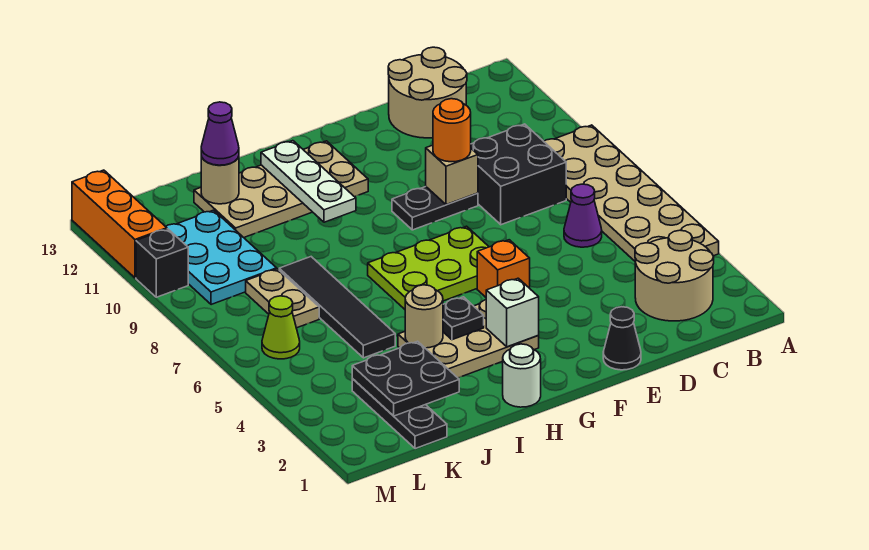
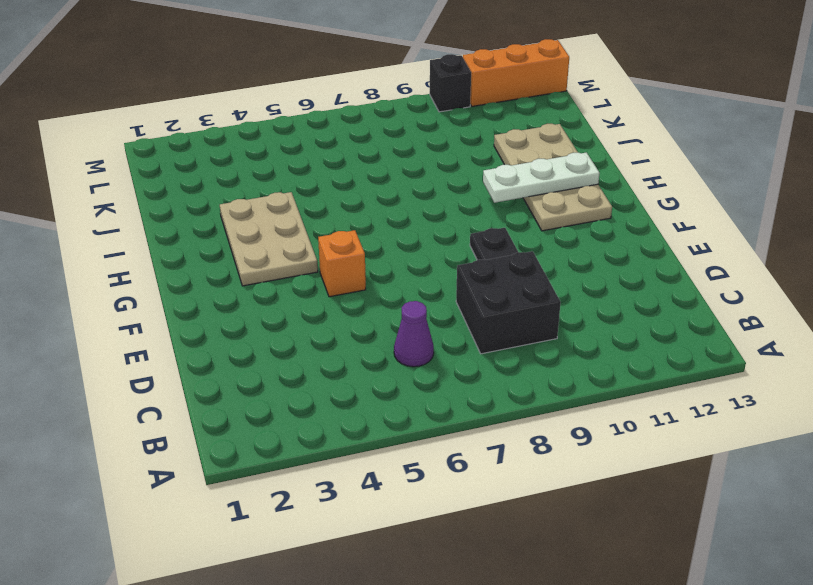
none -> tan 2x6 plate [544,125,719,261]
none -> tan 2x2 round brick [635,230,714,321]
none -> tan 2x2 round brick [388,47,467,138]

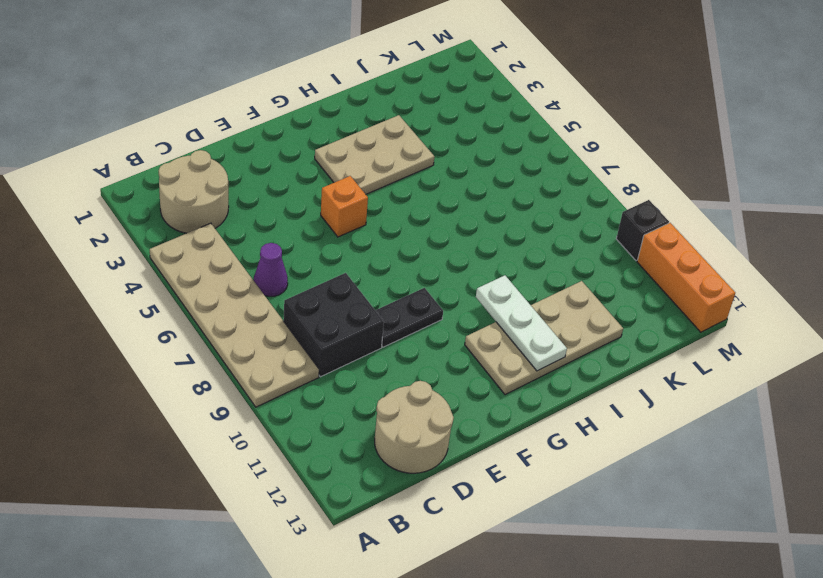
none -> black 1x1 cone [603,307,641,370]
none -> lime 2x3 plate [368,226,489,309]
none -> white 1x1 round brick [503,344,541,407]

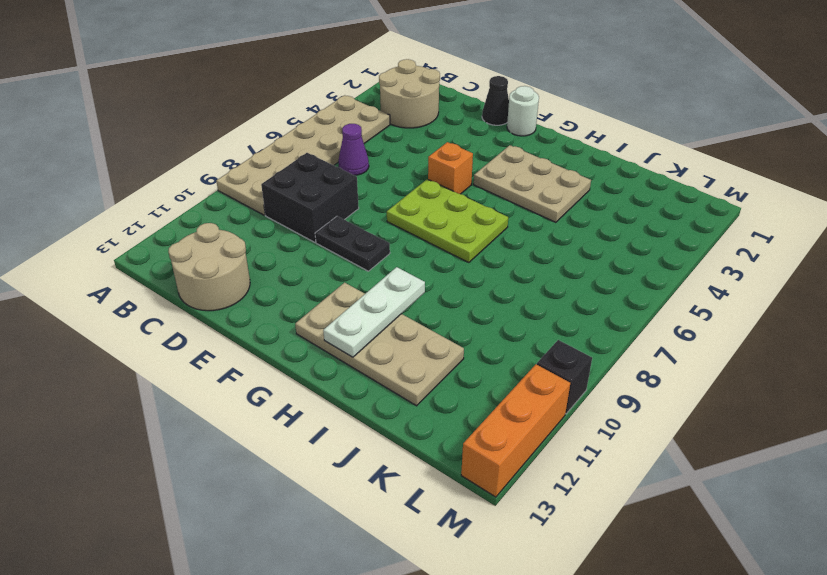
white 1x1 round brick [507,86,539,136] -> white 1x1 round brick moved to [503,344,541,407]
none -> black 1x4 tile [279,257,395,358]
none -> black 1x3 plate [352,379,447,449]
none -> tan 1x2 plate [246,269,319,328]

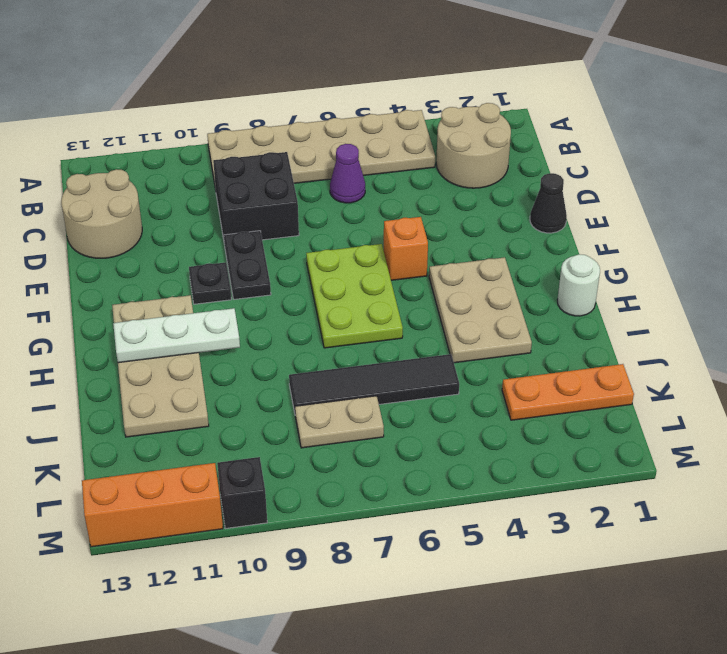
black 1x1 plate [189,262,231,304] -> black 1x1 plate moved to [443,297,484,340]
orange 1x3 plate [502,364,634,420] -> black 1x3 plate [352,379,447,449]
none -> cyan 2x3 plate [166,210,277,305]
none -> lime 1x1 cone [262,296,300,359]
none -> tan 1x1 brick [426,145,478,205]

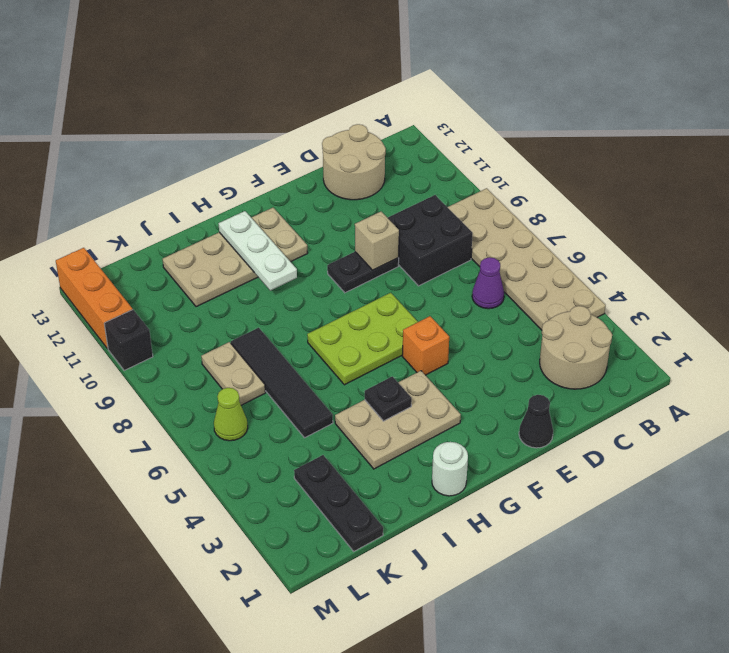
none -> cyan 2x3 plate [166,210,277,305]
none -> white 1x1 brick [486,278,539,347]
none -> tan 1x1 round brick [405,285,443,348]

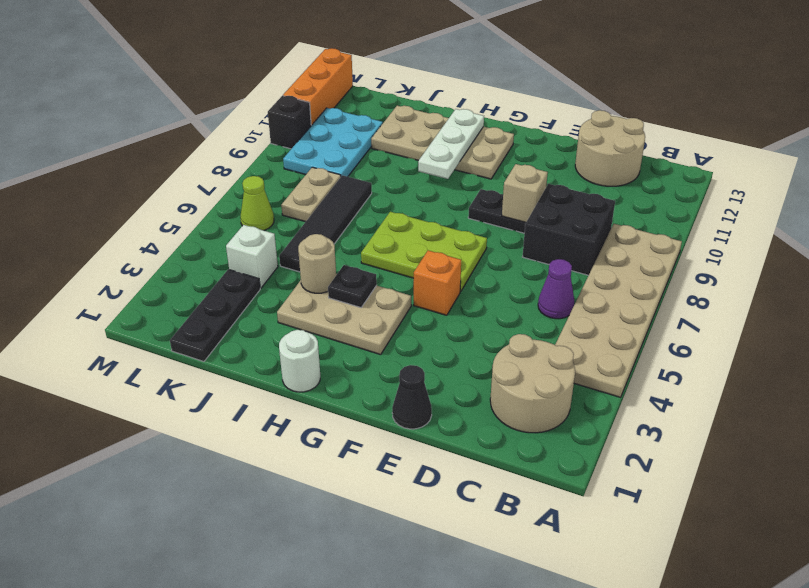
white 1x1 brick [226,225,278,288] -> white 1x1 brick moved to [486,278,539,347]
none -> black 2x2 plate [352,341,459,416]
none -> tan 1x1 round brick [201,156,239,204]
none -> orange 1x1 round brick [433,99,471,162]

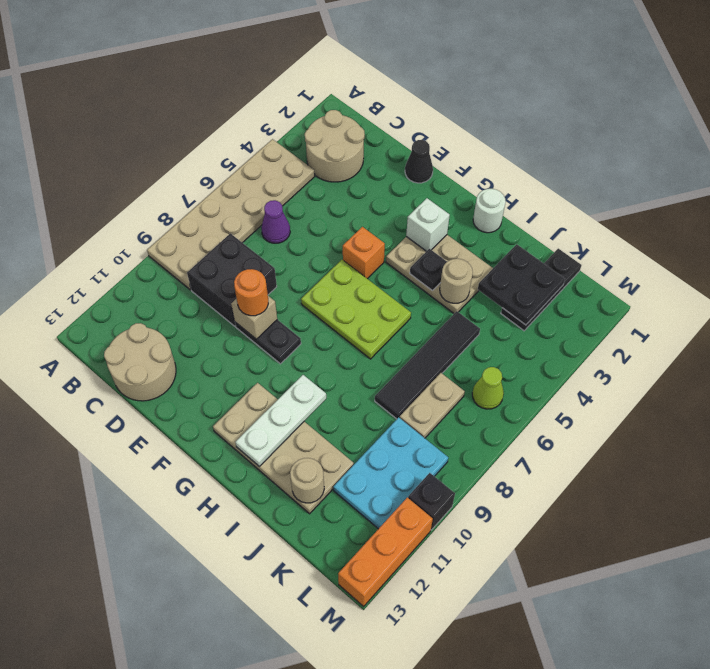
none -> purple 1x1 cone [201,102,239,165]

